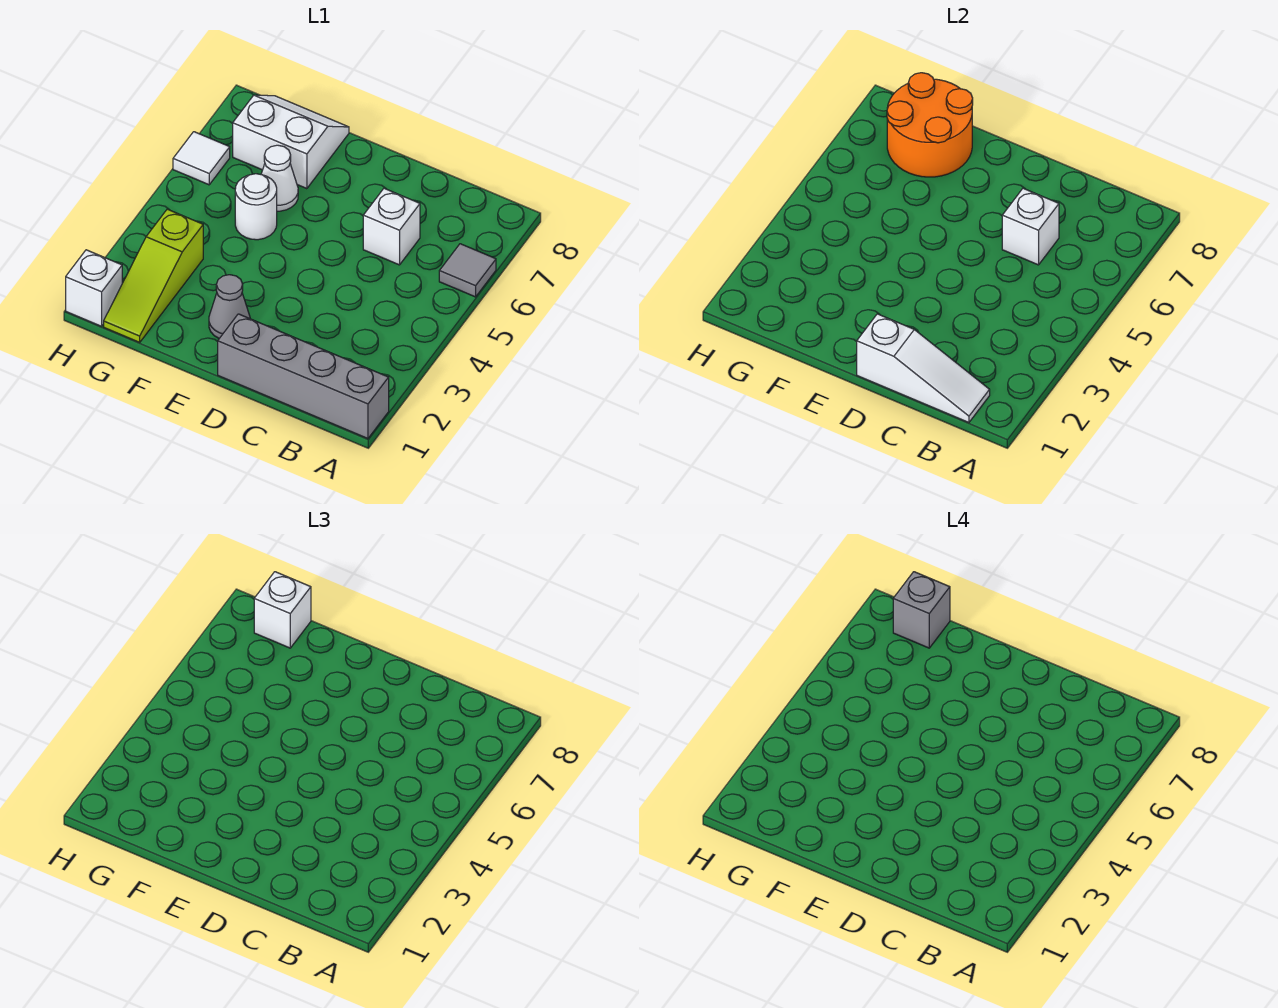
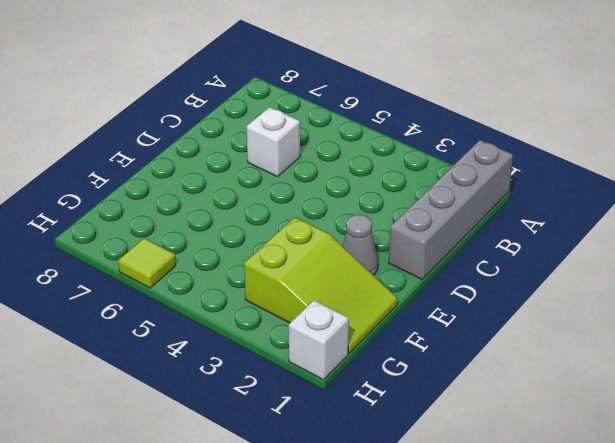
lime 2x3 slope [244,217,398,353] -> lime 1x3 slope [104,209,203,342]
lime 1x1 tile [118,238,176,288] -> white 1x1 tile [173,132,230,185]
none -> grey 1x1 tile [439,244,496,297]
none -> white 1x1 round brick [235,174,277,240]
none -> white 1x1 cone [261,145,298,211]

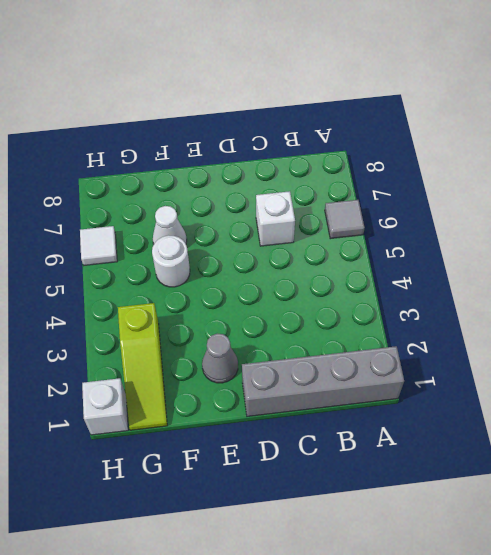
none -> white 2x2 slope [233,95,349,189]
none -> white 1x3 slope [857,314,990,423]
none -> white 1x1 brick [1002,188,1059,265]

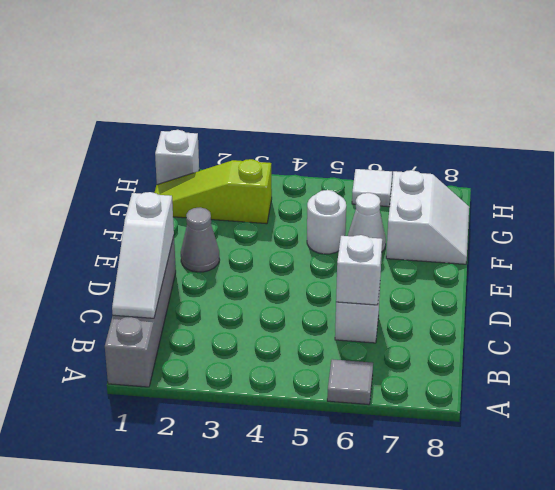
none -> orange 2x2 round brick [887,73,973,177]
none -> white 1x1 brick [254,572,311,648]
none -> grey 1x1 brick [893,572,950,648]

